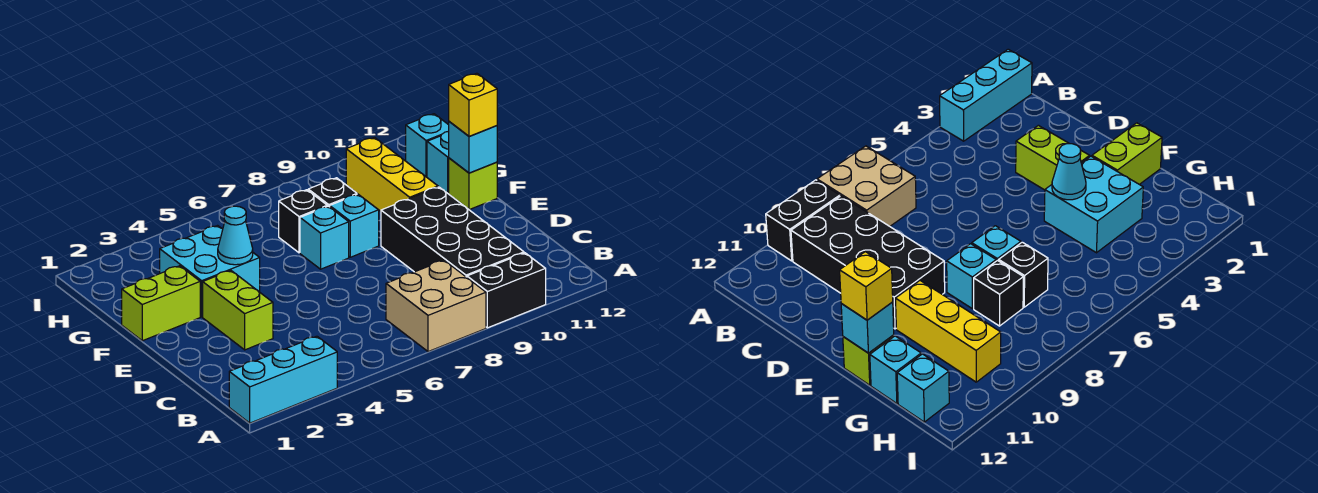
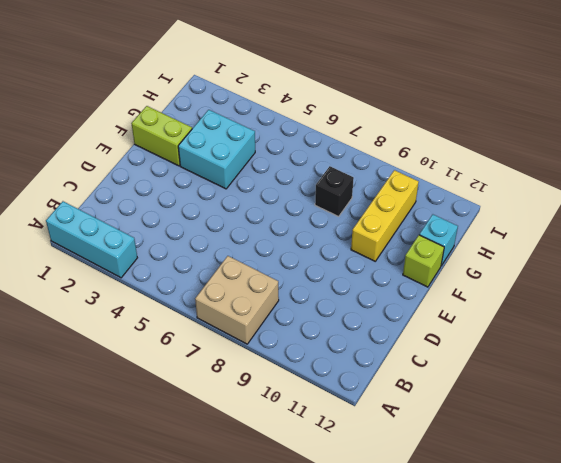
none -> black 1x2 brick [467,253,546,328]
none -> black 2x4 brick [381,187,524,277]
none -> lime 1x2 brick [203,270,273,350]

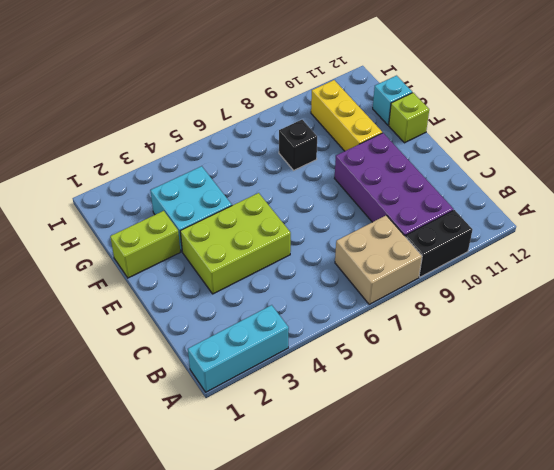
purple 2x4 brick [334,133,454,237] -> black 2x4 brick [381,187,524,277]
lime 2x3 brick [180,193,291,294] -> lime 1x2 brick [203,270,273,350]
none -> cyan 1x1 brick [300,206,349,269]
none -> cyan 1x1 brick [330,194,379,257]
none -> black 1x1 brick [279,190,327,253]

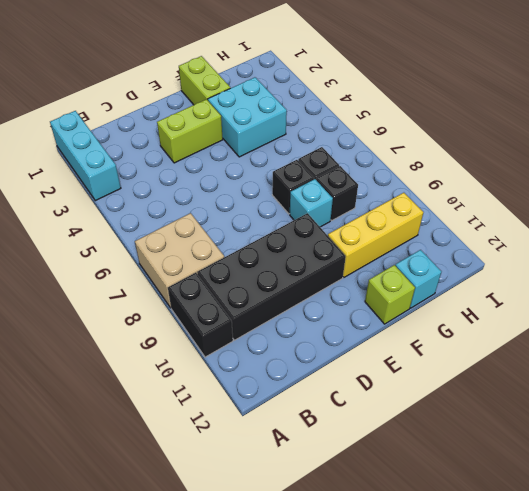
black 1x1 brick [272,160,314,214] -> cyan 1x1 brick [300,206,349,269]
none -> cyan 1x1 brick [406,114,449,177]
none -> cyan 1x1 cone [218,206,253,265]
none -> cyan 1x1 brick [449,121,497,173]

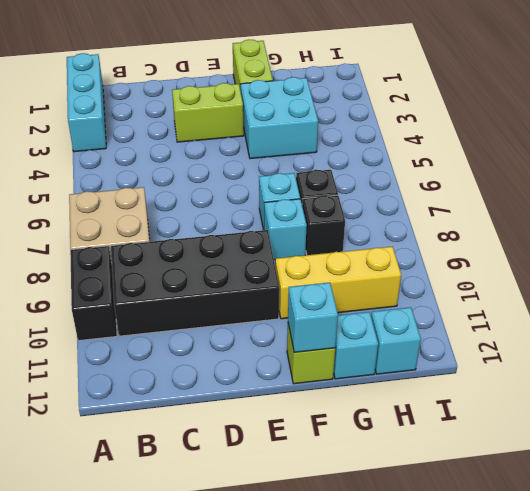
none -> cyan 1x1 cone [218,206,253,265]
none -> yellow 1x1 brick [449,73,497,136]

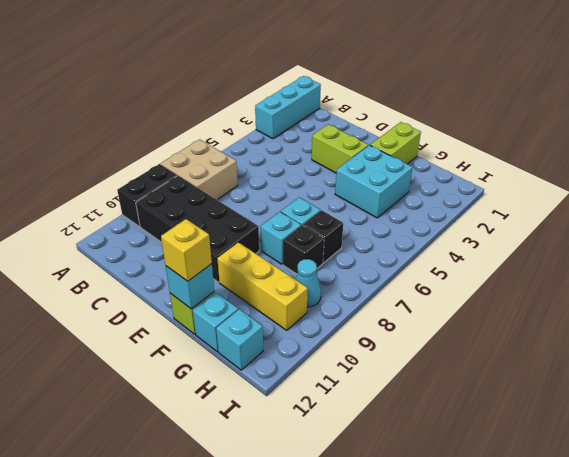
cyan 1x1 cone [295,259,321,307] -> cyan 1x1 cone moved to [218,206,253,265]

